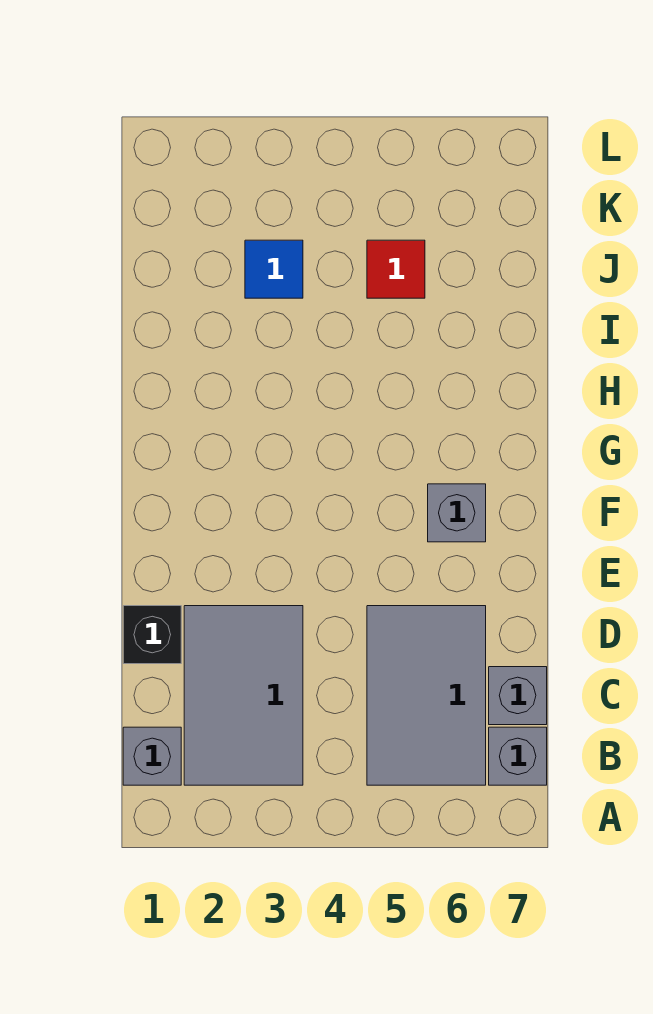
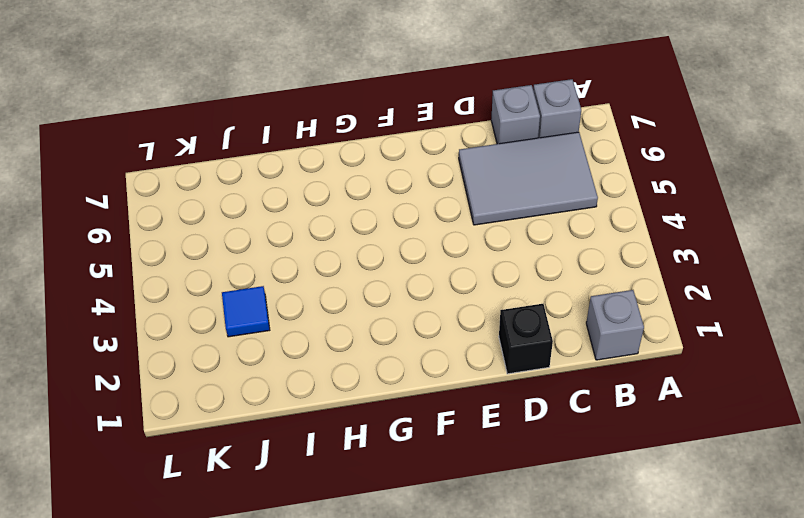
none -> grey 2x3 tile [184,606,303,785]
none -> grey 1x1 brick [428,484,486,542]

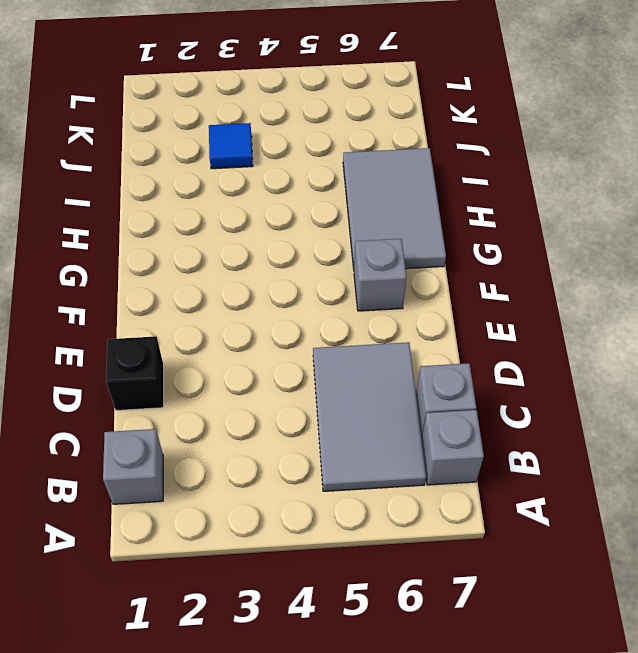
grey 2x3 tile [343,148,446,269] -> grey 2x3 tile moved to [184,606,303,785]
none -> red 1x1 tile [367,240,425,298]

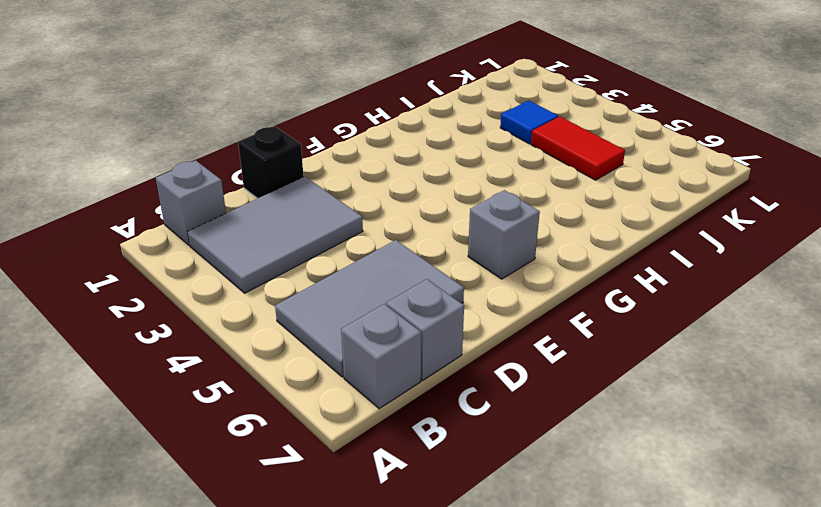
red 1x2 tile [531,117,625,180] -> red 1x1 tile [367,240,425,298]

